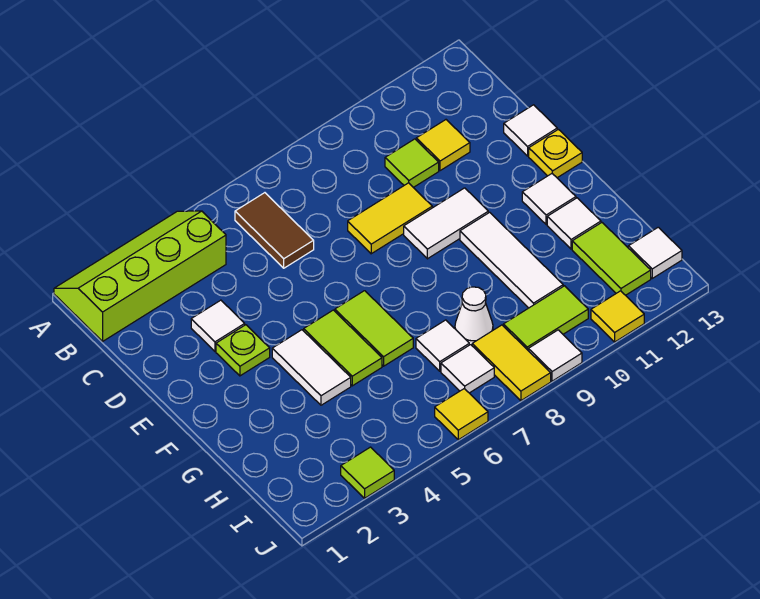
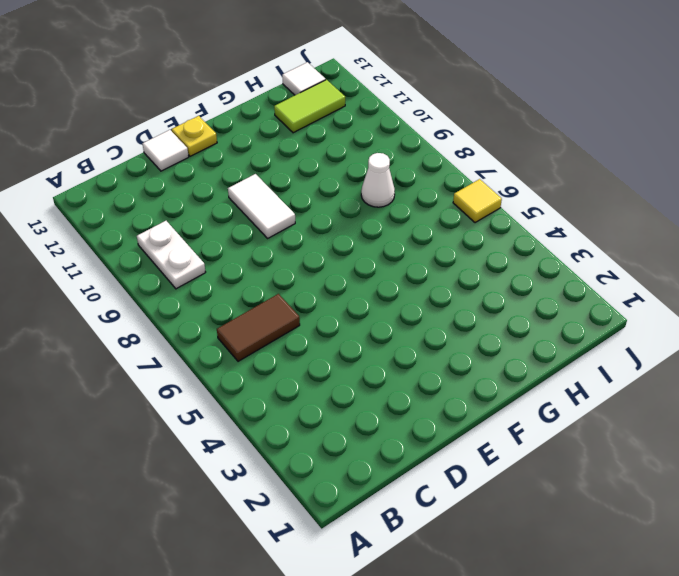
white 1x2 plate [137,221,206,289] -> none
none -> lime 2x4 slope [54,211,226,341]
none -> lime 1x1 tile [385,139,439,187]
none -> yellow 1x1 tile [416,120,470,171]

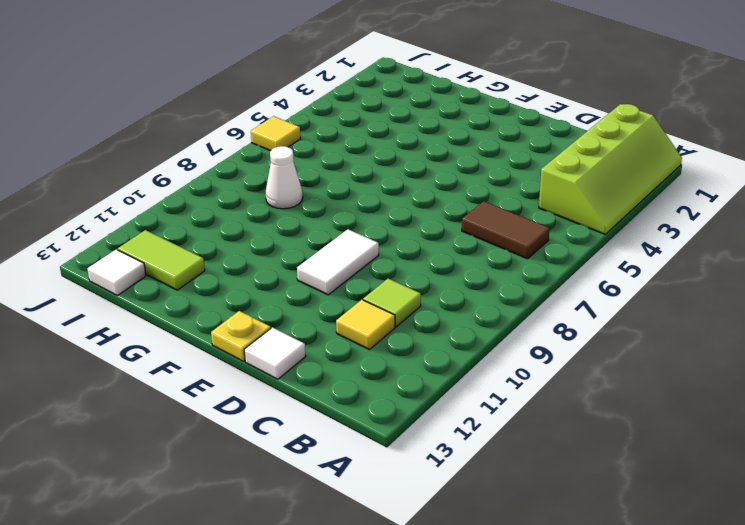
none -> white 1x1 tile [191,300,245,351]
none -> yellow 1x2 tile [348,183,432,254]
none -> lime 1x1 plate [216,325,270,376]

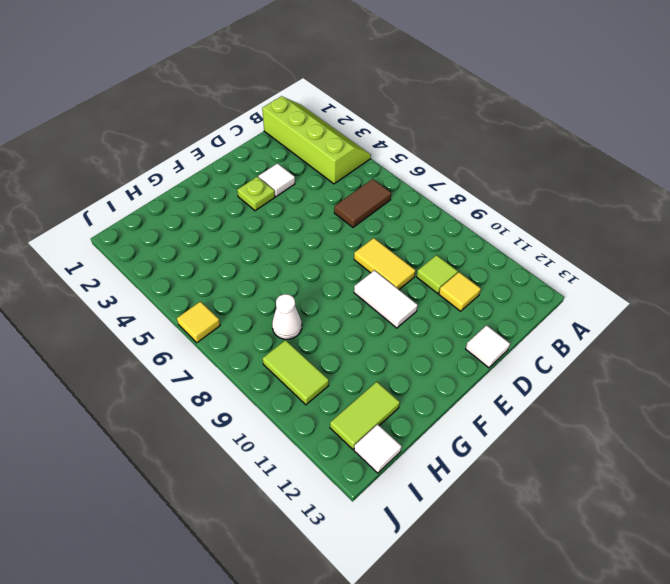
none -> yellow 1x1 plate [529,129,582,178]
none -> white 1x2 tile [272,330,351,405]
none -> lime 1x2 tile [304,310,382,386]

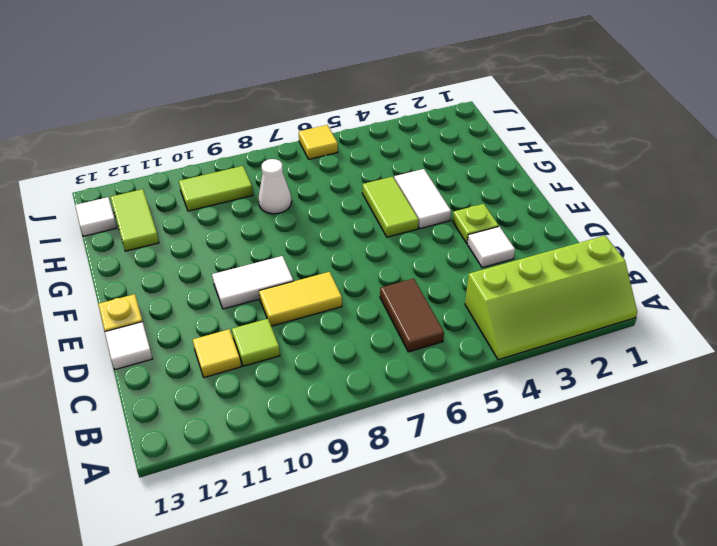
none -> lime 1x2 tile [335,291,413,366]
none -> white 1x3 tile [460,212,563,308]
none -> white 1x1 tile [522,174,576,225]

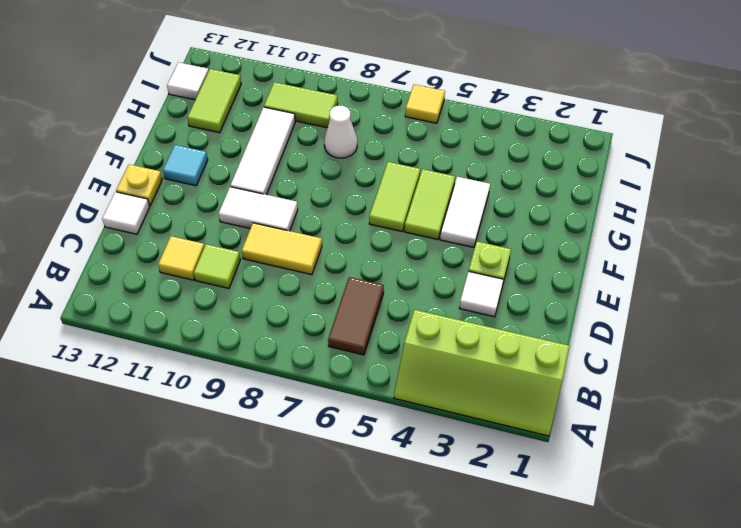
cyan 1x1 tile [163,145,208,186] -> white 1x1 tile [522,174,576,225]
none -> white 1x1 tile [547,198,601,249]
none -> white 1x1 tile [416,320,469,371]
none -> white 1x1 tile [441,345,494,393]

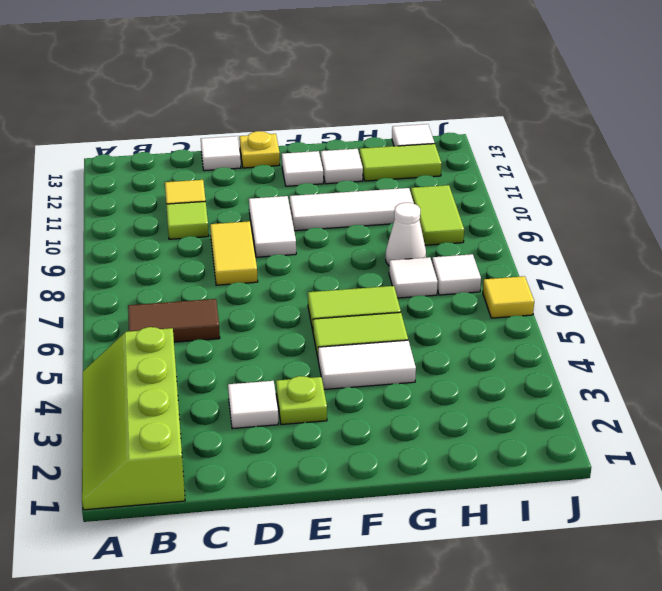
none -> yellow 1x2 tile [472,325,551,401]
none -> lime 1x1 tile [341,447,394,498]
none -> white 1x1 tile [528,330,582,381]

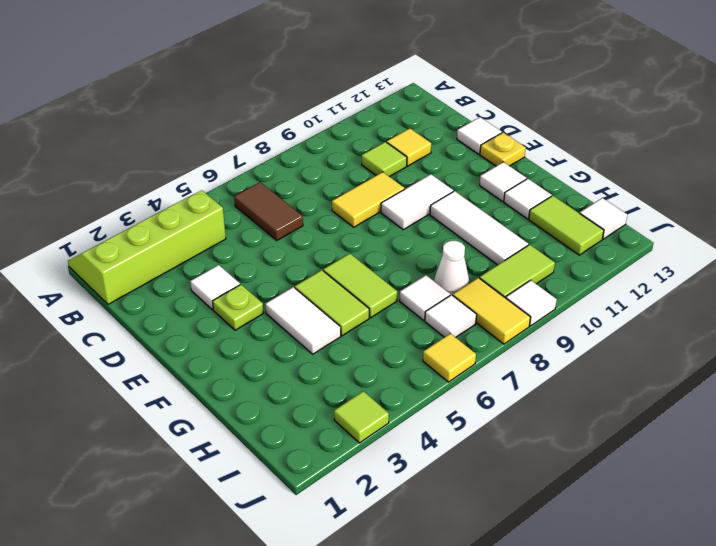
none -> yellow 1x1 tile [591,291,644,342]

